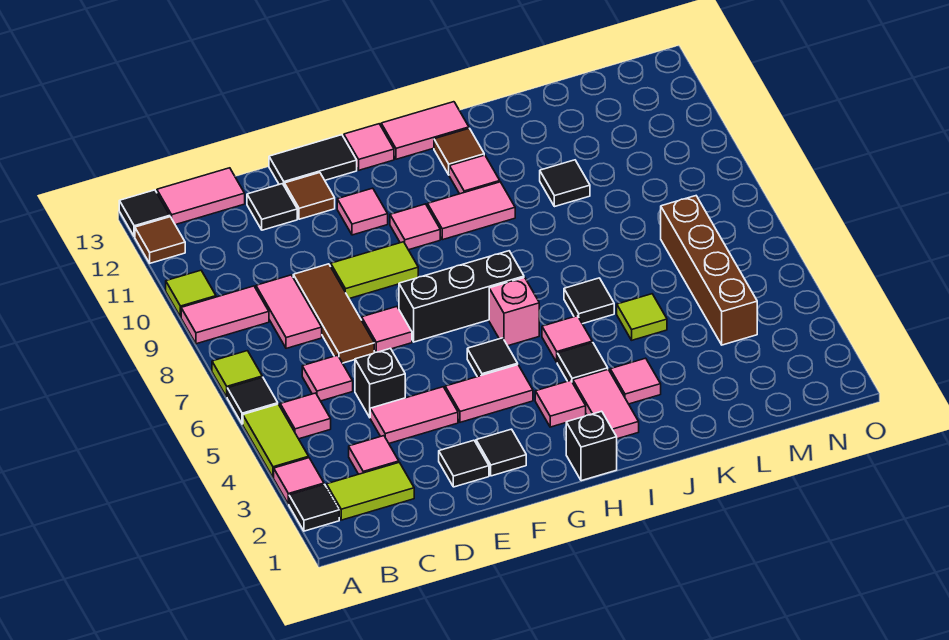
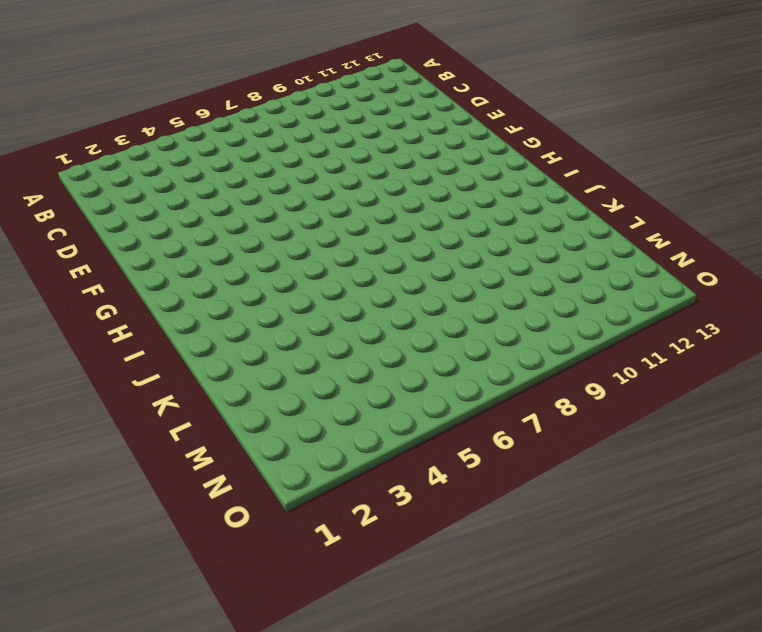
none -> black 1x1 tile [289,485,339,531]
none -> pink 1x1 tile [274,458,324,504]
none -> lime 1x2 tile [243,404,309,478]
none -> black 1x1 tile [227,377,278,424]

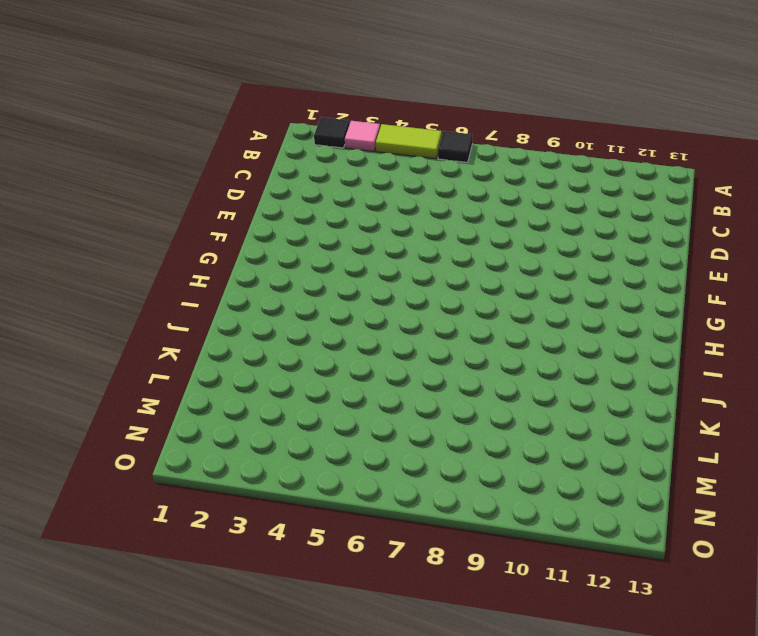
none -> lime 1x1 tile [212,351,262,397]
none -> pink 1x2 tile [181,286,269,344]
none -> lime 1x1 tile [166,270,216,317]
none -> brown 1x1 tile [135,217,185,263]

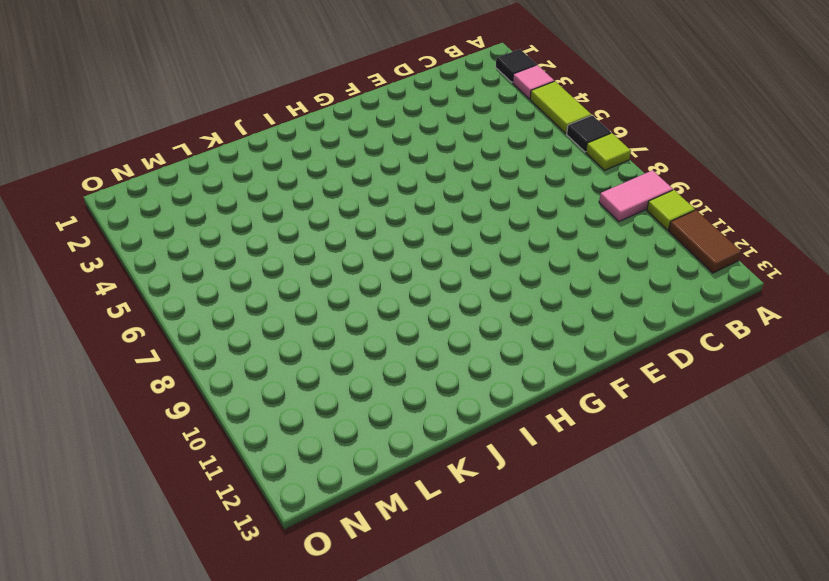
brown 1x2 tile [669,210,741,273] -> brown 1x1 tile [135,217,185,263]
none -> black 1x1 tile [119,190,170,237]
none -> lime 1x2 tile [327,462,414,520]
none -> pink 1x1 tile [280,393,331,439]
none -> pink 1x2 tile [157,168,245,225]

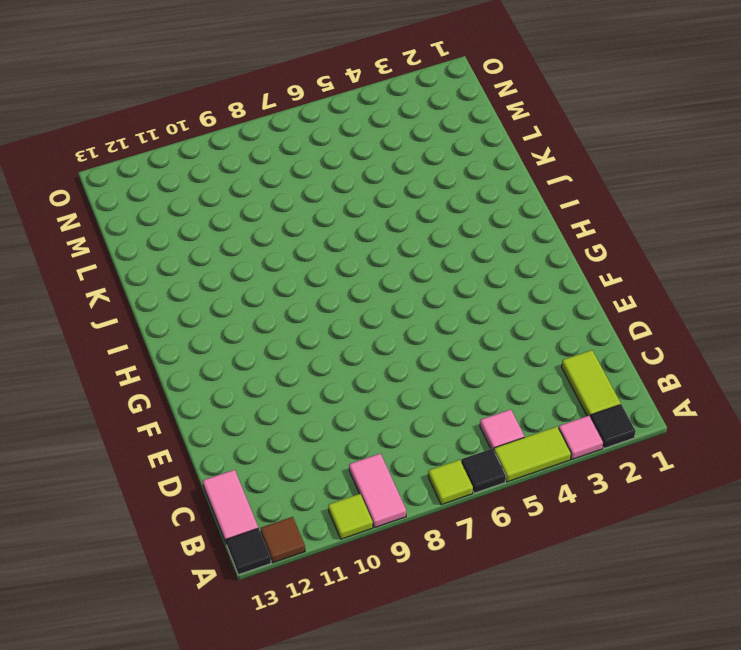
none -> pink 1x1 tile [349,436,399,474]
none -> pink 1x1 tile [302,355,353,401]
none -> pink 1x2 tile [256,275,322,348]
none -> pink 1x2 tile [370,387,458,443]

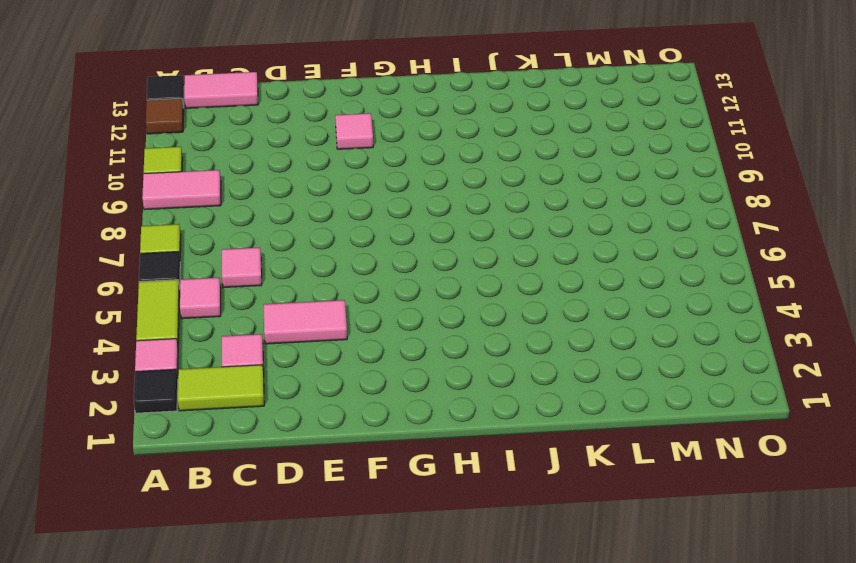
none -> pink 1x2 tile [256,275,322,348]
none -> black 1x1 brick [355,348,405,417]
none -> brown 1x3 tile [293,264,374,363]
none -> black 1x1 tile [247,184,297,230]

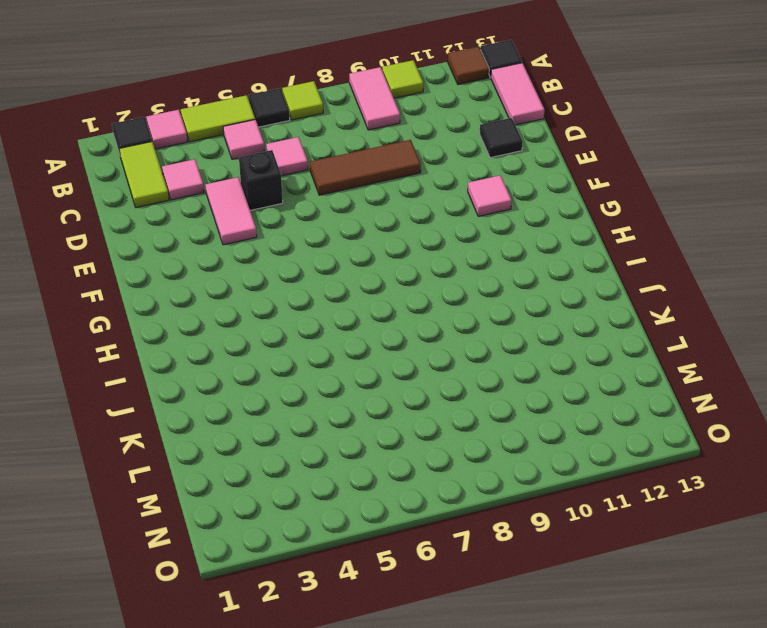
none -> pink 1x2 tile [256,275,322,348]
none -> black 1x1 tile [439,440,489,487]
none -> pink 1x1 tile [362,307,412,352]
none -> lime 1x2 tile [331,242,418,299]

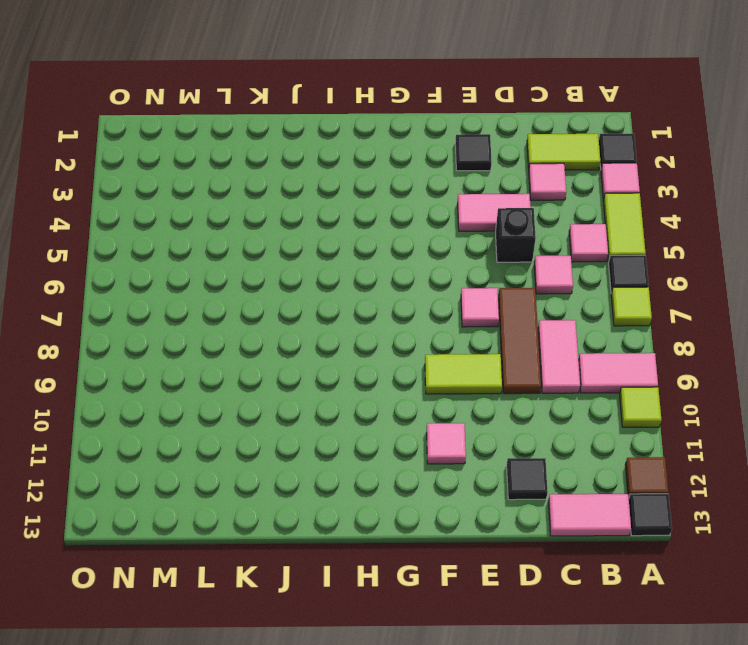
none -> brown 1x1 tile [284,173,335,219]
none -> black 1x2 tile [269,135,357,185]
none -> black 1x1 tile [476,429,526,476]
none -> pink 1x2 tile [445,365,533,422]

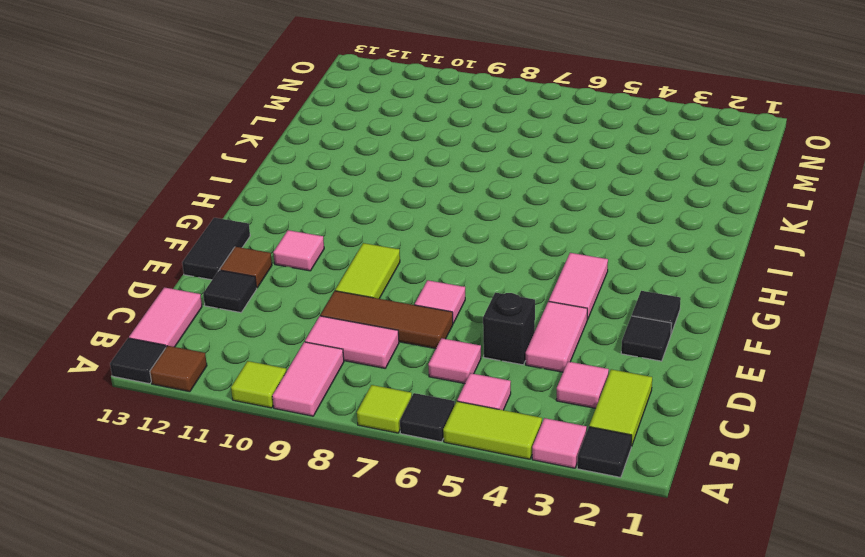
none -> black 1x3 brick [399,251,524,342]
none -> black 1x1 tile [467,338,518,377]
none -> pink 1x1 tile [390,204,440,250]
none -> pink 1x1 tile [344,124,394,170]

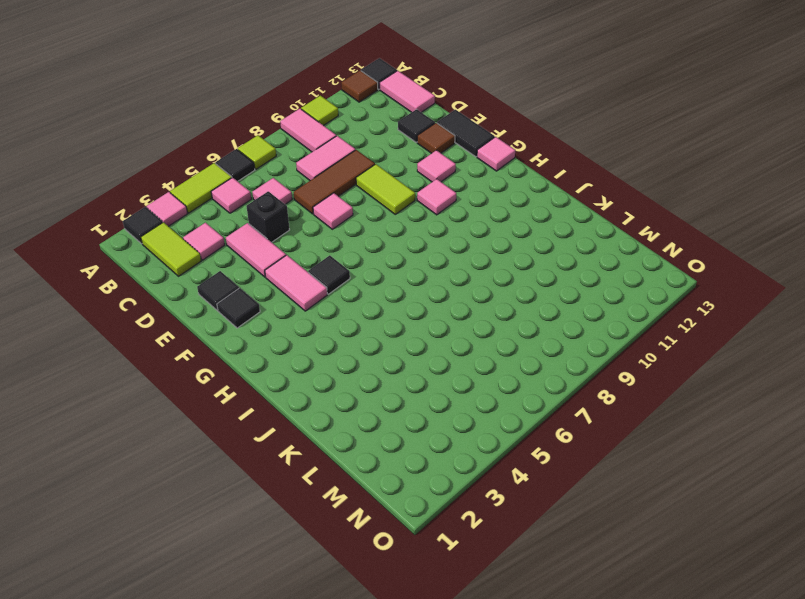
none -> black 1x3 brick [399,251,524,342]
none -> black 1x1 brick [566,411,617,481]
none -> pink 1x1 tile [535,380,586,427]
none -> pink 1x1 brick [489,277,539,346]

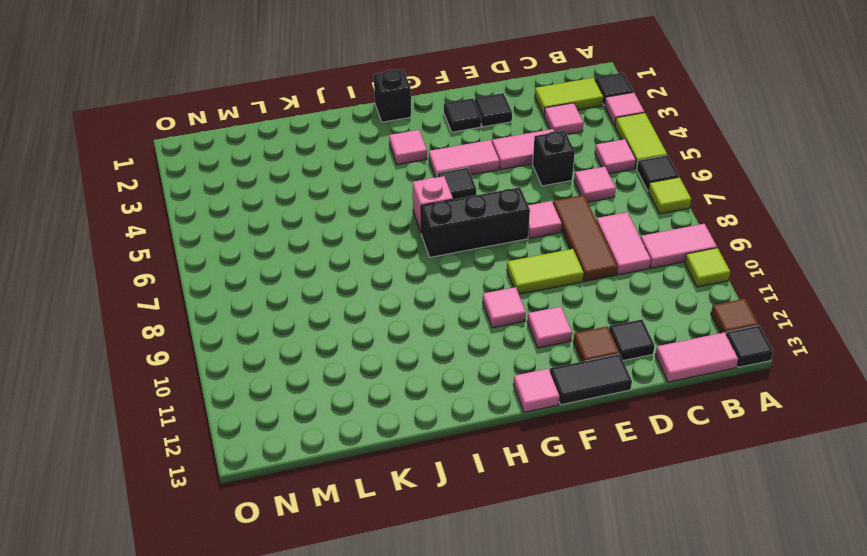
none -> pink 1x2 tile [428,182,515,240]
none -> pink 1x2 tile [381,102,469,159]
none -> pink 1x2 tile [573,370,639,439]
none -> black 1x1 tile [557,343,608,383]

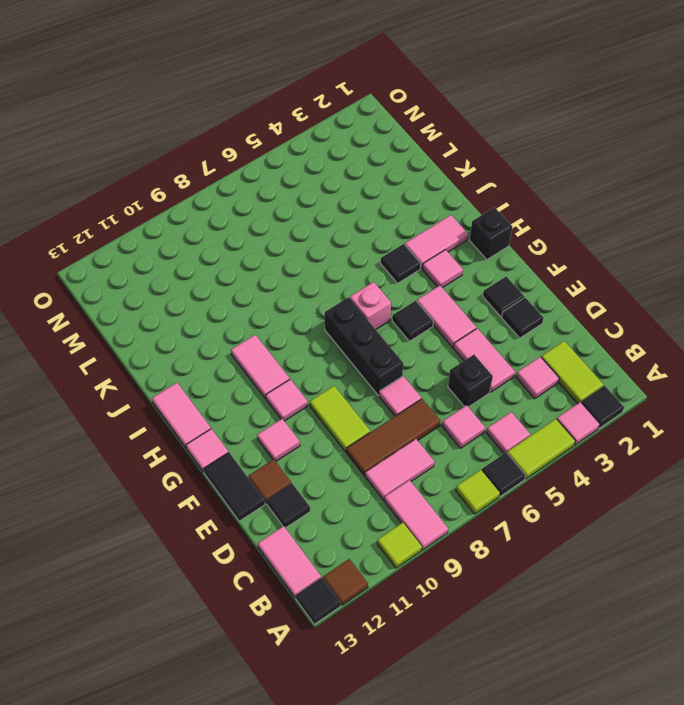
none -> pink 1x1 tile [542,316,592,362]
none -> pink 1x1 tile [449,155,500,194]
none -> brown 1x1 tile [434,128,484,175]
none -> pink 1x1 tile [610,358,661,404]

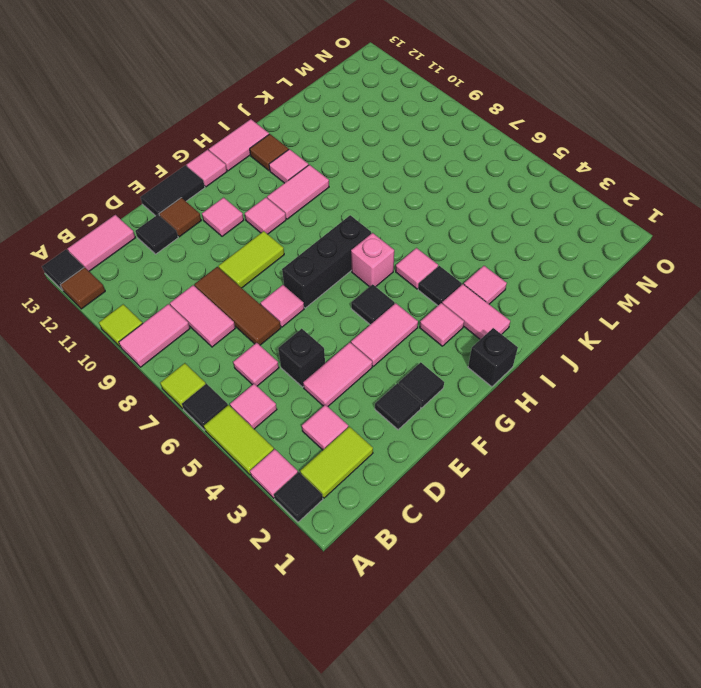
none -> black 1x1 tile [564,278,614,324]
none -> lime 1x1 tile [617,294,667,340]
none -> black 1x1 tile [540,160,590,207]
none -> brown 1x4 brick [661,196,757,345]

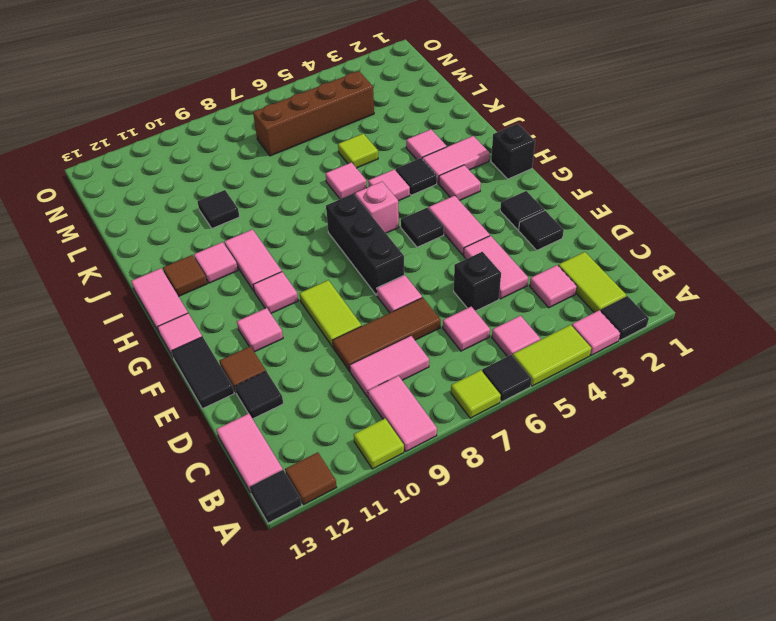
pink 1x1 tile [326,162,367,199] -> black 1x1 tile [564,278,614,324]

